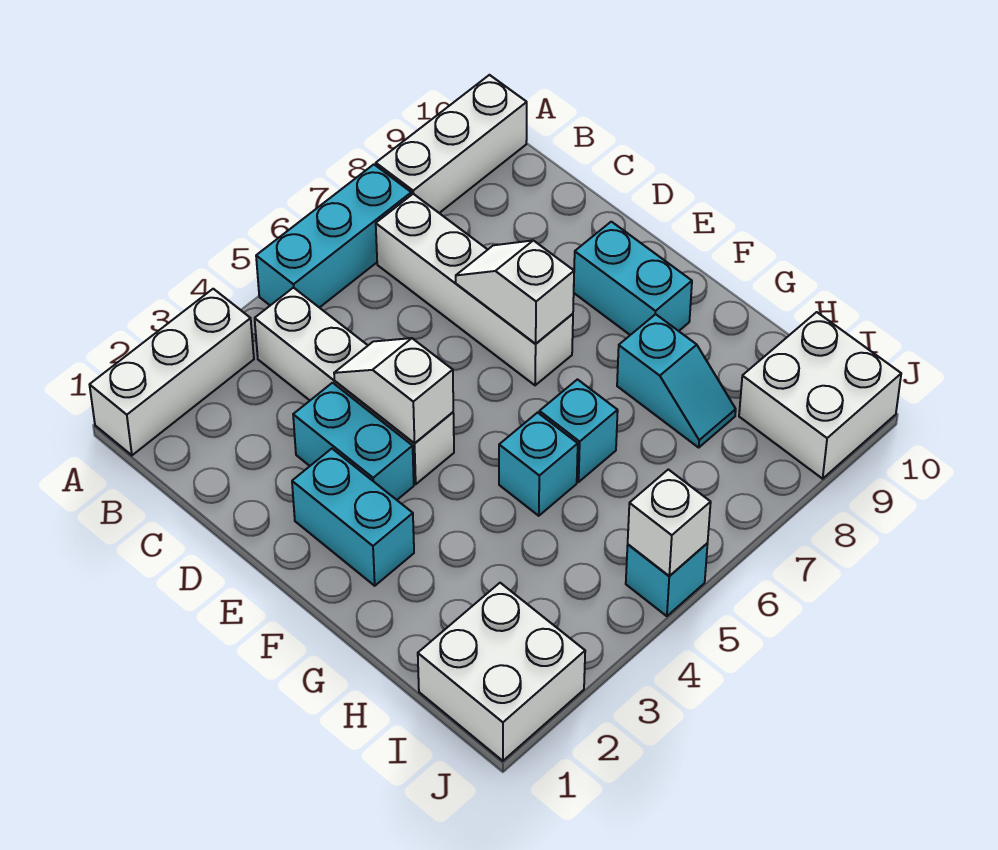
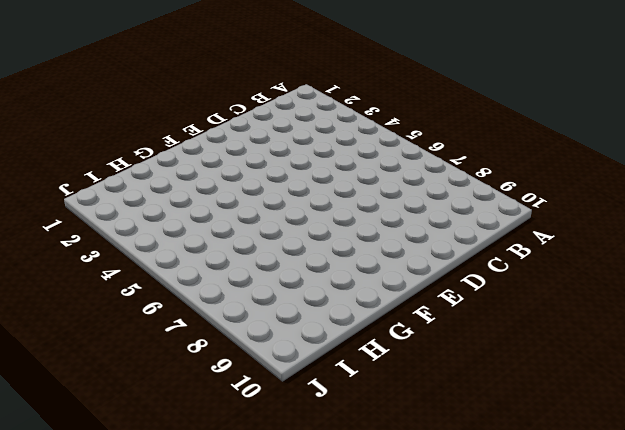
none -> white 1x3 brick [90,289,254,455]
none -> cyan 1x3 brick [256,164,411,308]
none -> white 1x3 brick [376,75,527,213]

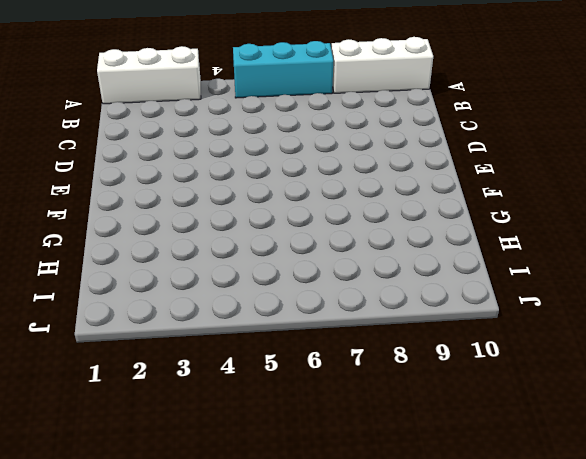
none -> white 1x4 brick [255,287,454,484]
none -> white 1x4 brick [376,194,573,385]
none -> cyan 1x2 brick [293,383,414,500]

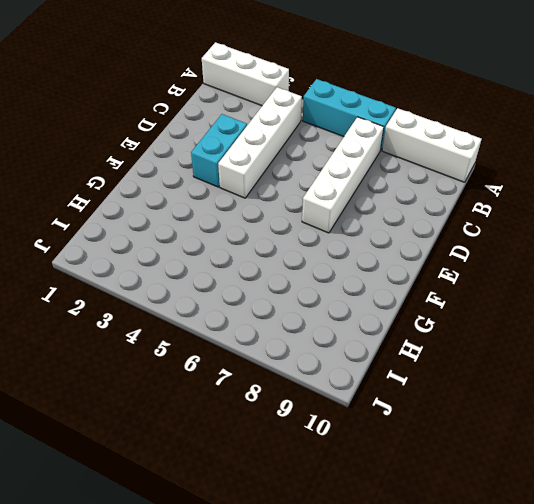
none -> cyan 1x2 brick [292,449,414,586]
none -> cyan 1x2 brick [574,222,692,335]
none -> cyan 1x1 brick [499,413,578,516]

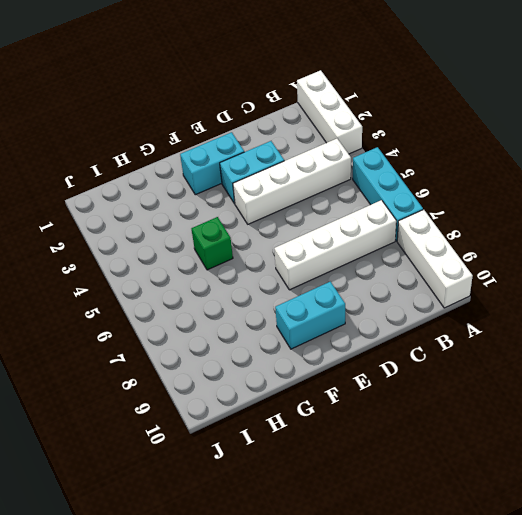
green 1x1 brick [191,217,233,270] -> cyan 1x1 brick [499,413,578,516]
none -> cyan 1x1 brick [539,379,618,482]
none -> cyan 1x2 slope [617,314,736,447]
none -> white 2x2 brick [418,583,585,761]

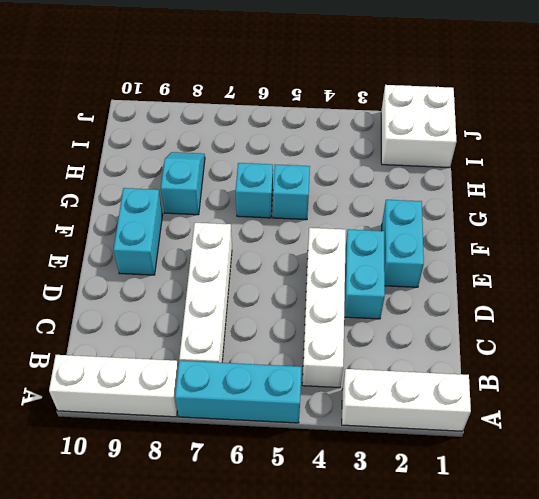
none -> white 2x2 brick [739,312,901,479]
none -> cyan 1x1 brick [626,543,708,616]
none -> white 1x2 slope [334,338,453,444]

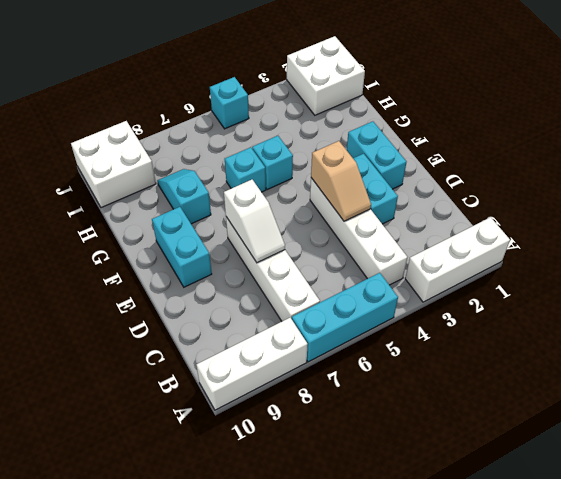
tan 1x2 slope [311,141,371,221] -> white 1x2 slope [334,338,453,444]
none -> white 1x1 brick [628,469,711,576]

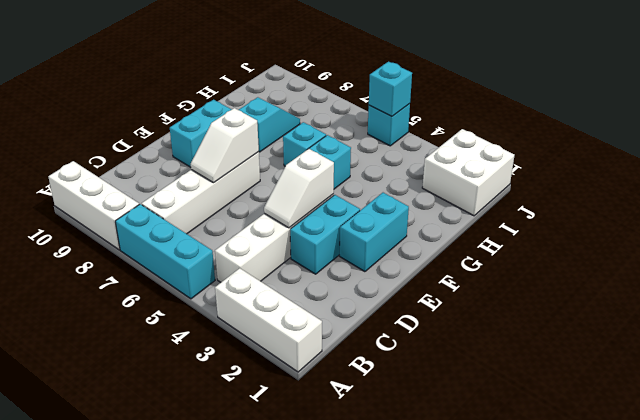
cyan 1x1 brick [369,62,412,116] -> white 1x1 brick [628,469,711,576]
none -> white 2x2 brick [739,312,901,479]

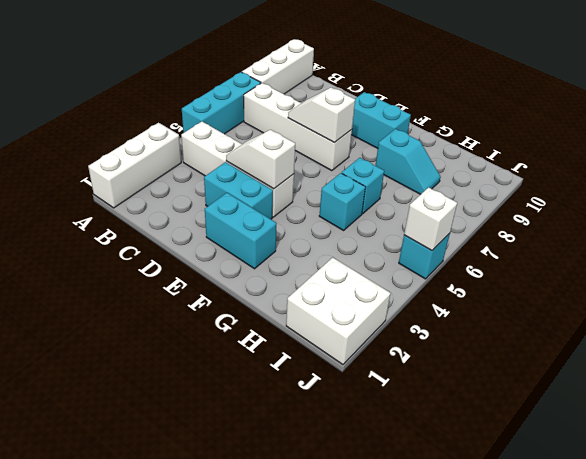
none -> white 2x2 brick [739,312,901,479]

